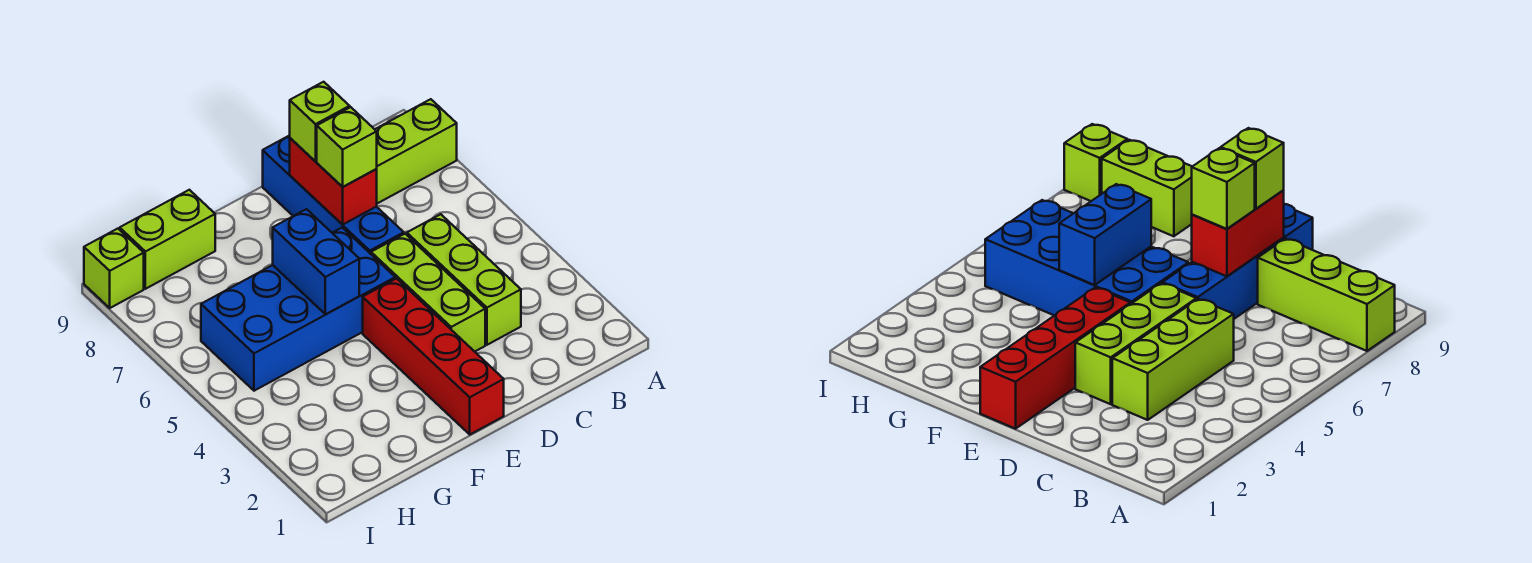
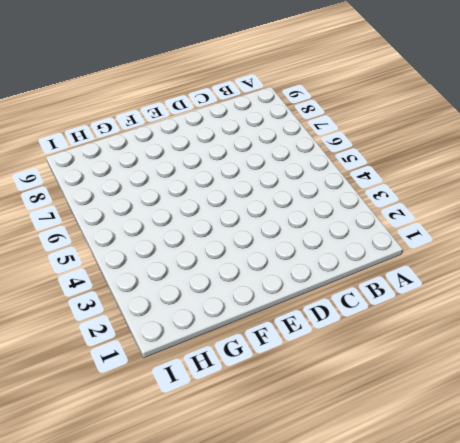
none -> lime 1x3 brick [375,99,457,204]
none -> lime 1x3 brick [407,214,521,345]
none -> lime 1x3 brick [371,234,485,352]

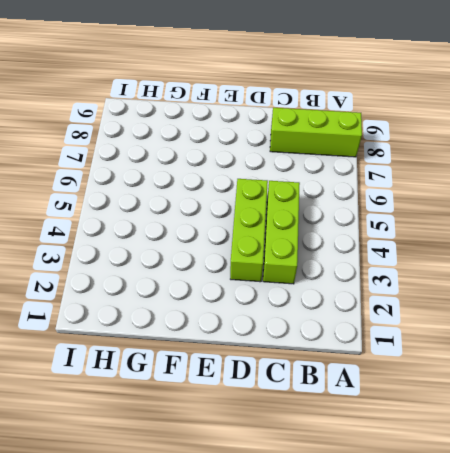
none -> blue 1x4 brick [263,135,404,254]
none -> red 1x4 brick [363,279,504,434]
none -> blue 2x4 brick [201,228,395,391]

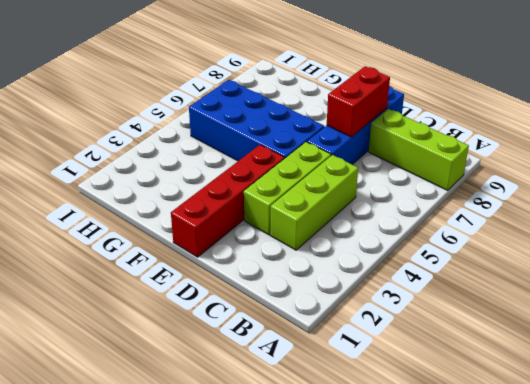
none -> lime 1x2 brick [120,190,215,289]
none -> lime 1x1 brick [84,229,144,308]
none -> blue 1x2 brick [273,209,359,314]

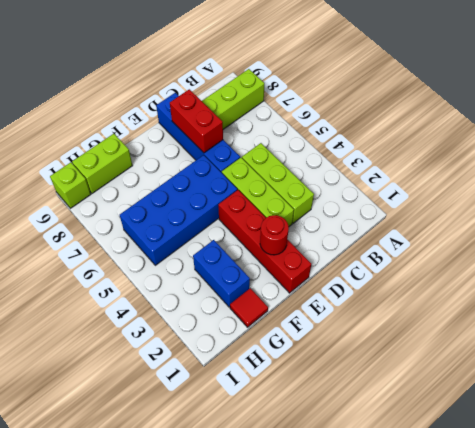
red 1x1 round brick [260,215,289,255] -> none
red 1x1 tile [230,288,268,327] -> none
blue 1x2 brick [193,240,250,307] -> blue 1x2 brick moved to [273,209,359,314]
none -> lime 1x1 brick [317,107,377,187]
none -> lime 1x1 brick [290,82,350,161]

